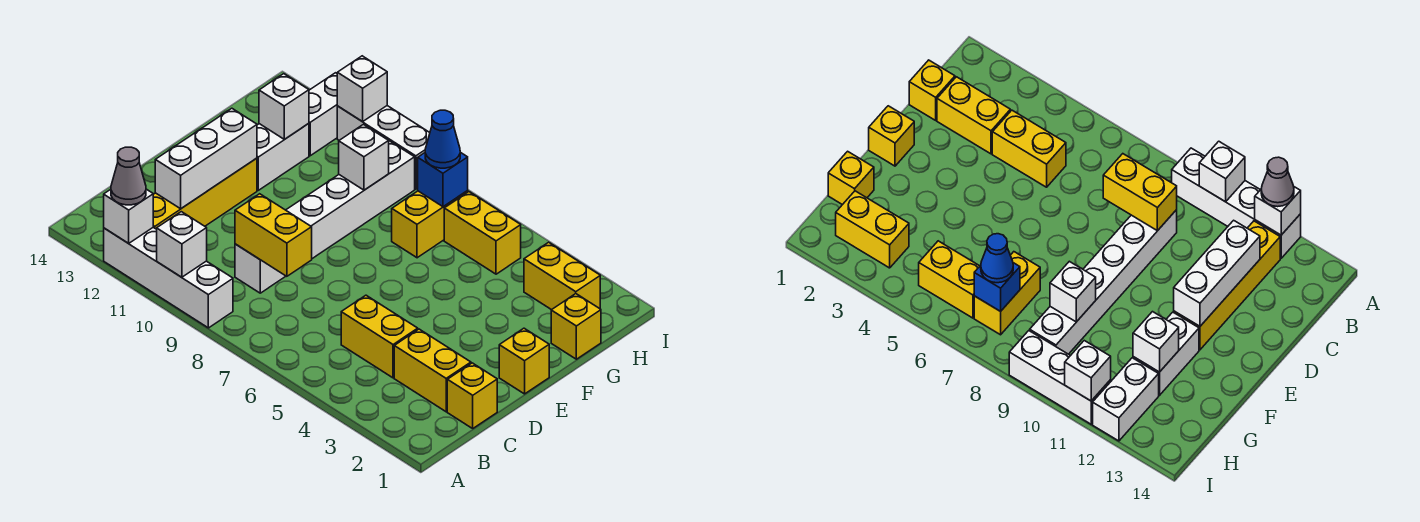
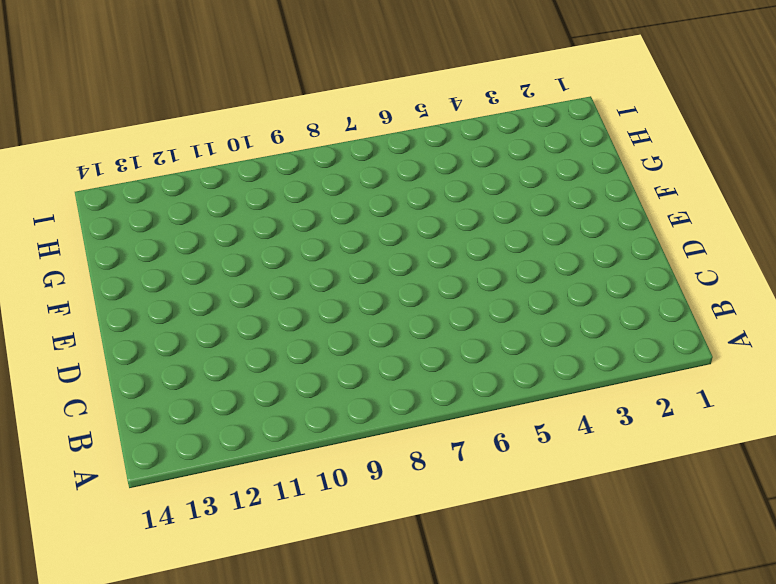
none -> white 1x4 brick [104,227,233,328]
none -> yellow 1x4 brick [153,158,257,229]
none -> yellow 1x1 brick [447,363,497,428]

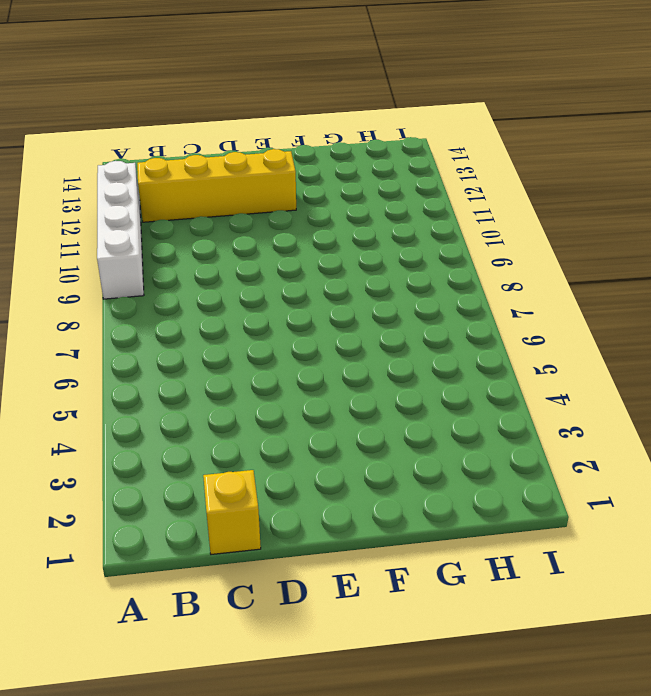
none -> yellow 1x2 brick [394,329,471,412]
none -> yellow 1x2 brick [341,295,418,378]
none -> white 1x6 brick [235,141,415,293]

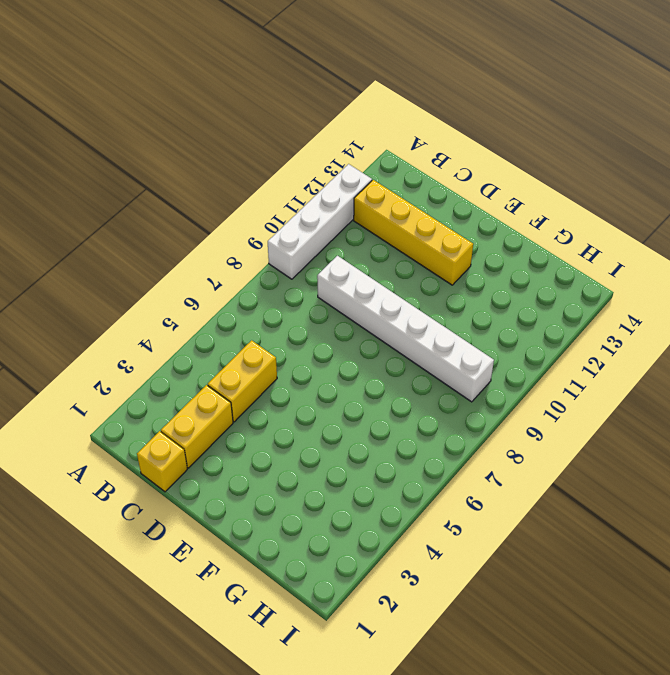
none -> yellow 1x1 brick [499,328,549,394]
none -> white 1x2 brick [257,123,309,190]
none -> yellow 1x1 brick [551,294,601,359]

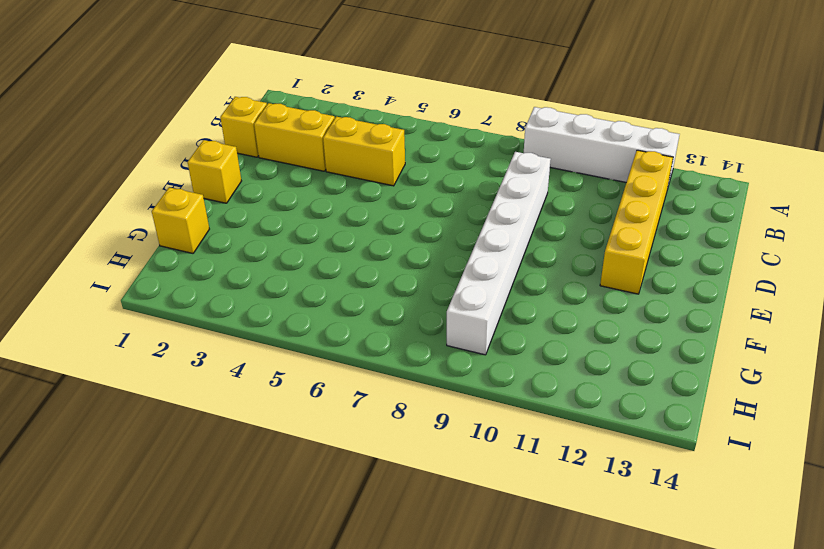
none -> white 1x2 brick [257,123,309,190]
none -> yellow 1x2 brick [392,191,468,258]
none -> yellow 1x2 brick [524,242,600,310]

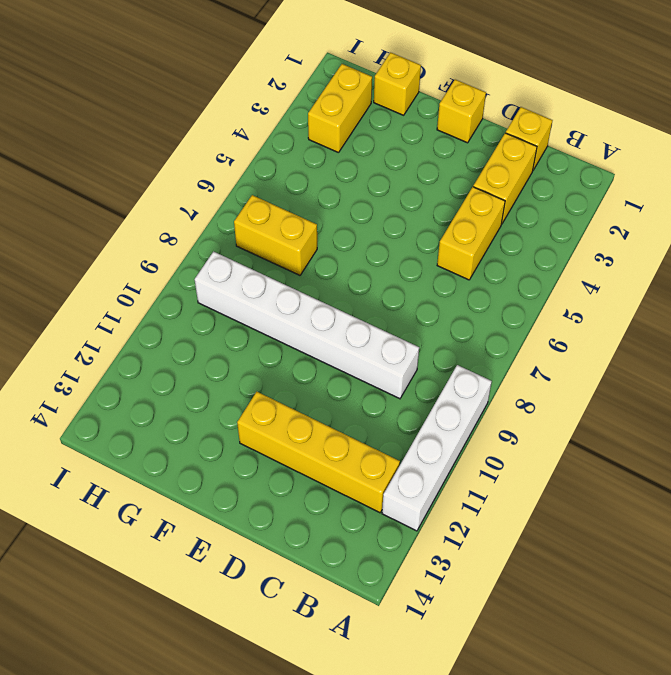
none -> white 1x2 brick [257,123,309,190]
none -> yellow 1x2 brick [444,192,521,274]
none -> white 1x2 brick [309,73,337,156]

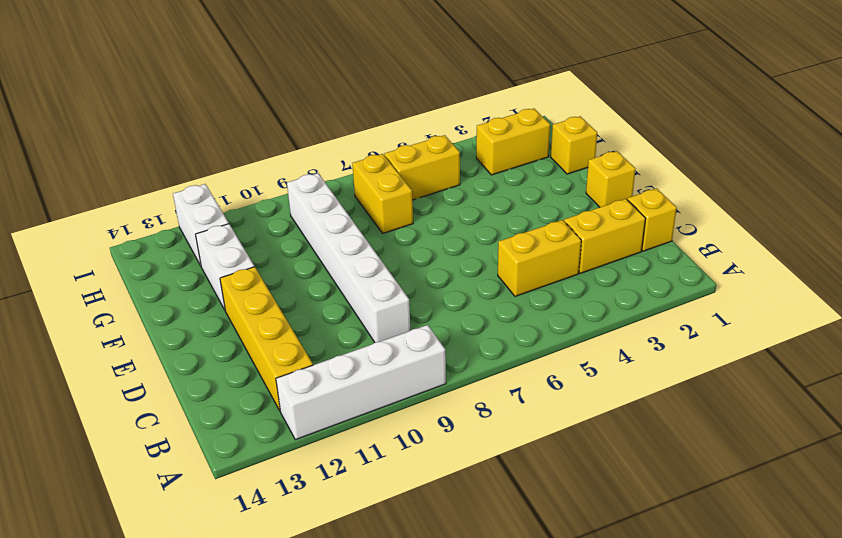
none -> white 1x3 brick [337,106,430,189]
none -> white 1x1 brick [157,212,207,277]
none -> white 1x1 brick [104,189,153,243]

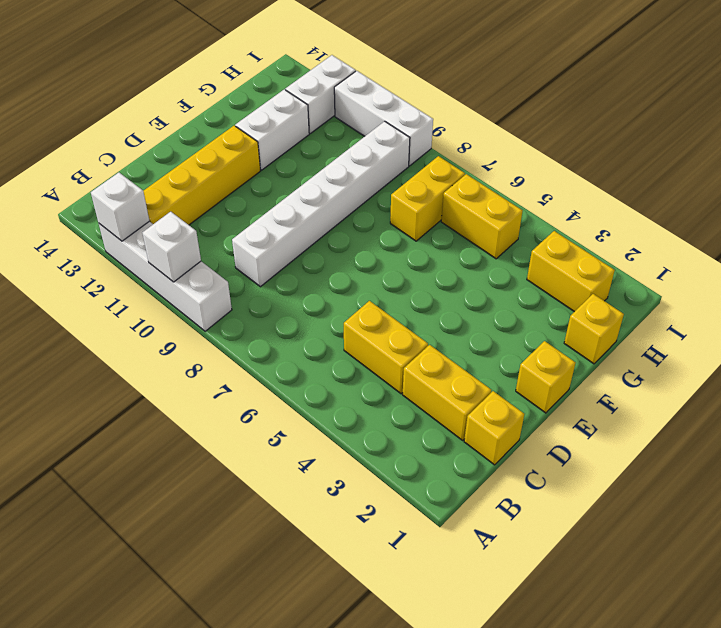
none -> yellow 1x2 brick [235,194,312,276]
none -> white 1x3 brick [155,108,257,209]
none -> white 1x1 brick [339,124,389,190]

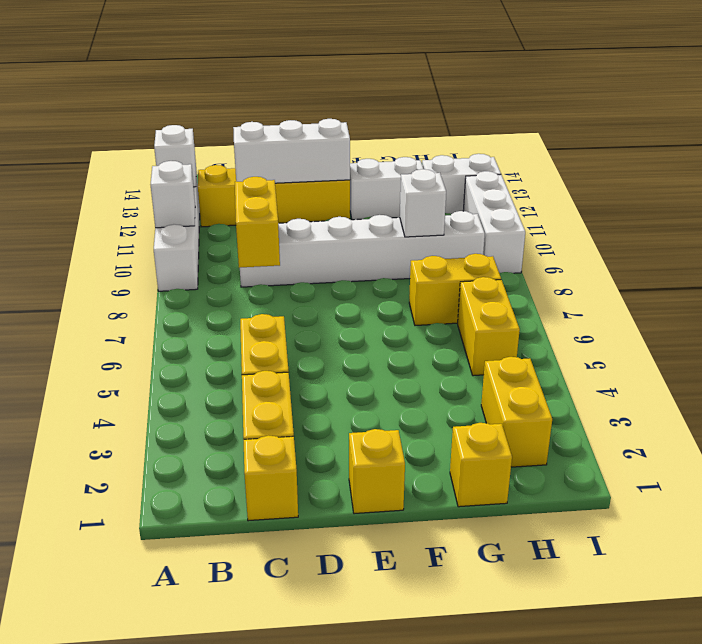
none -> white 1x1 brick [259,74,309,139]
none -> blue 1x1 brick [418,152,468,207]
none -> white 1x1 brick [337,56,387,122]

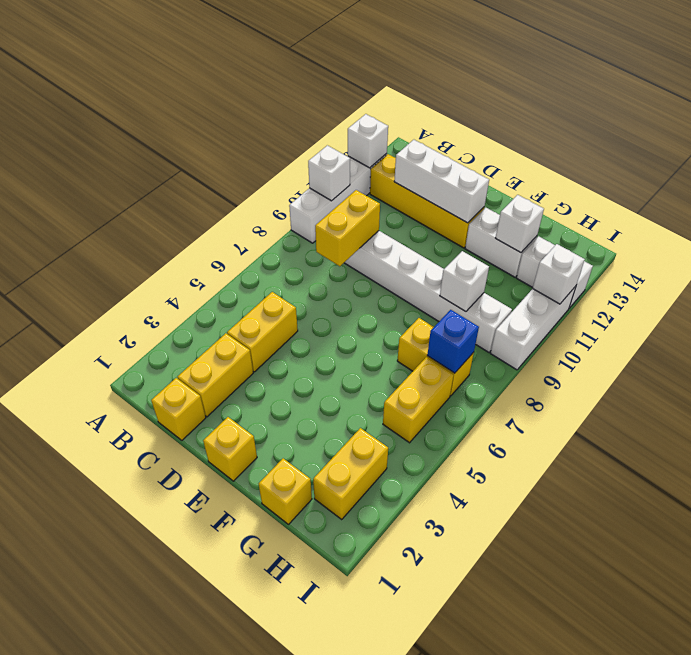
none -> grey 1x1 cone [111,147,146,205]
none -> blue 1x1 cone [425,110,460,168]

